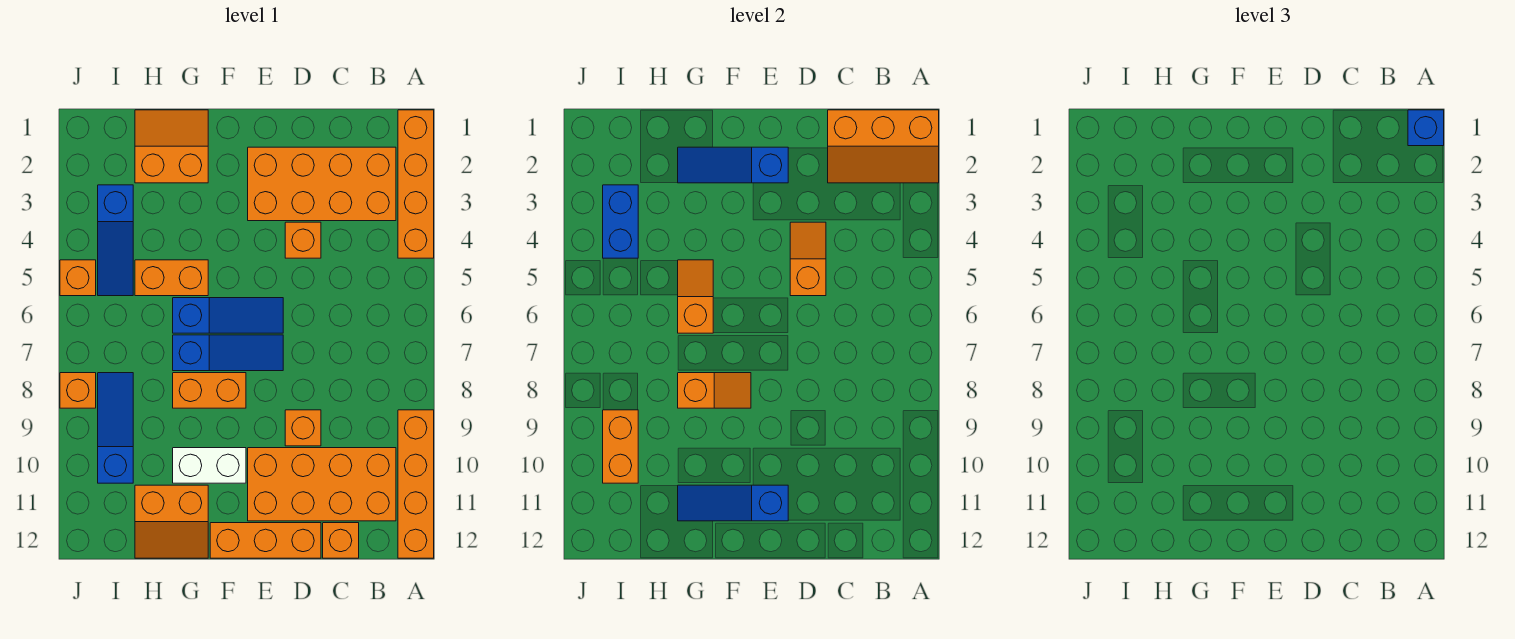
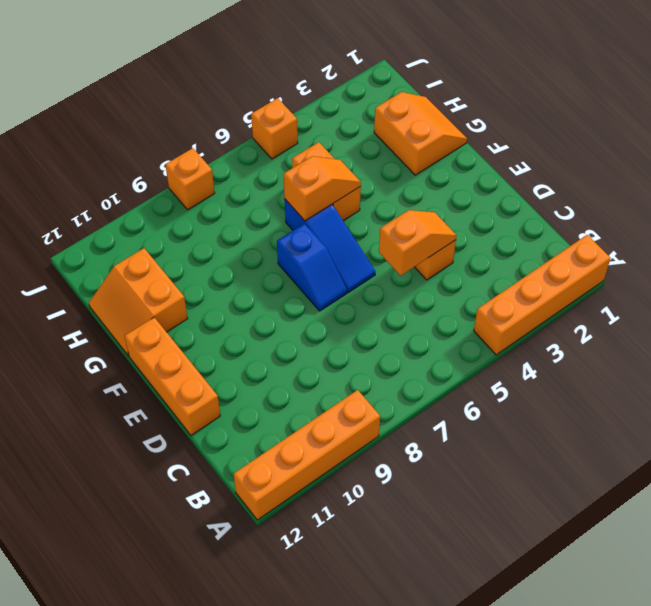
blue 1x2 slope [277,224,347,311] -> blue 1x3 slope [173,335,283,371]
none -> orange 2x4 brick [248,147,396,221]
none -> orange 2x4 brick [248,448,396,521]
none -> orange 1x1 brick [323,523,359,558]

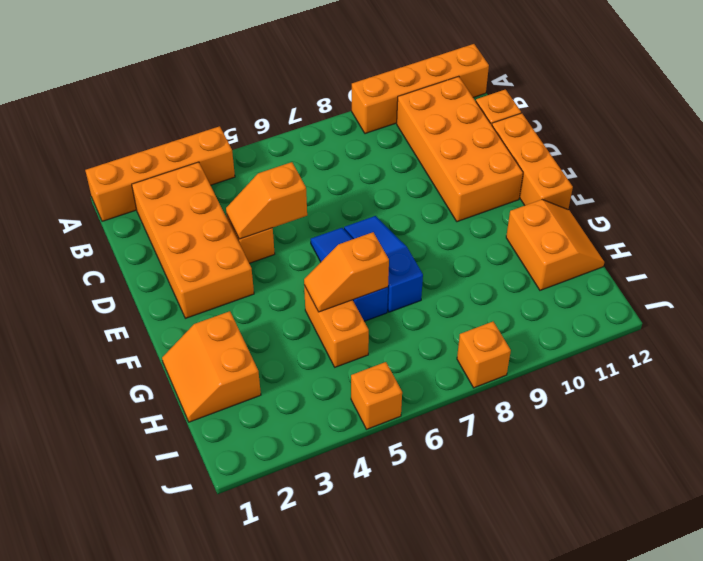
none -> orange 1x1 brick [285,410,321,446]
none -> orange 1x2 brick [173,373,246,408]
none -> white 1x2 brick [173,448,246,483]

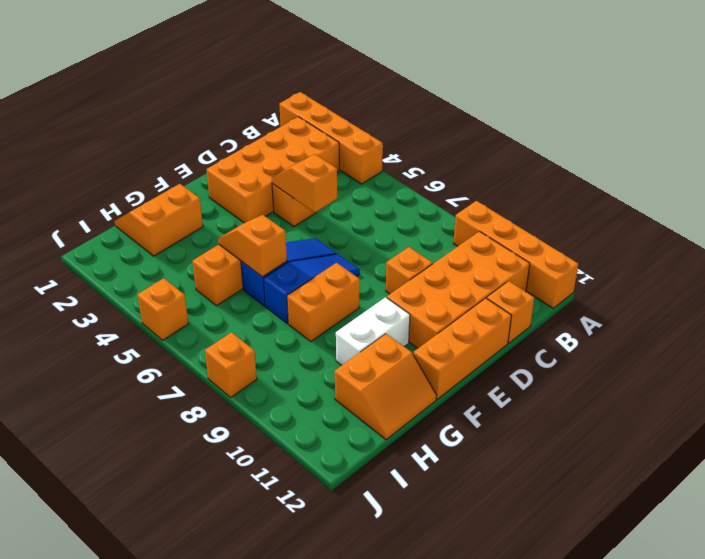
none -> blue 1x3 slope [98,185,133,296]
none -> blue 1x3 slope [98,373,133,483]
none -> orange 2x3 slope [828,110,939,183]

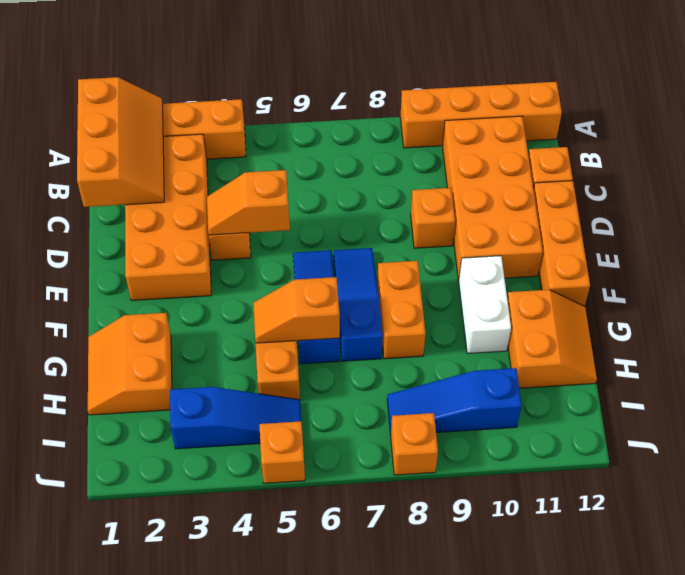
none -> blue 1x3 slope [678,147,788,183]
none -> blue 1x3 slope [678,485,788,521]
none -> orange 1x2 slope [678,373,751,408]

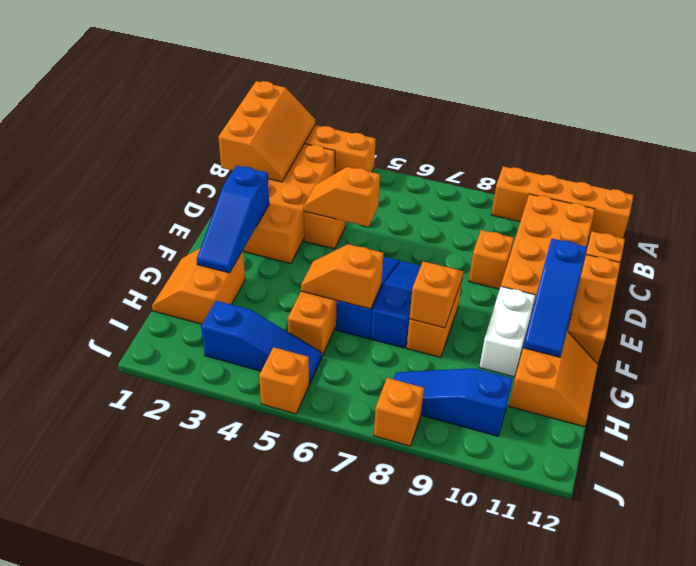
none -> blue 1x2 brick [603,185,638,258]
none -> orange 1x2 brick [603,410,638,483]
none -> blue 1x1 brick [1408,110,1444,146]

